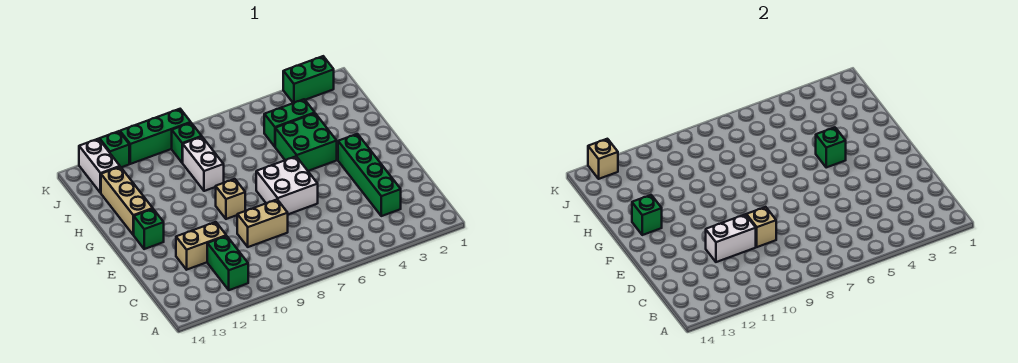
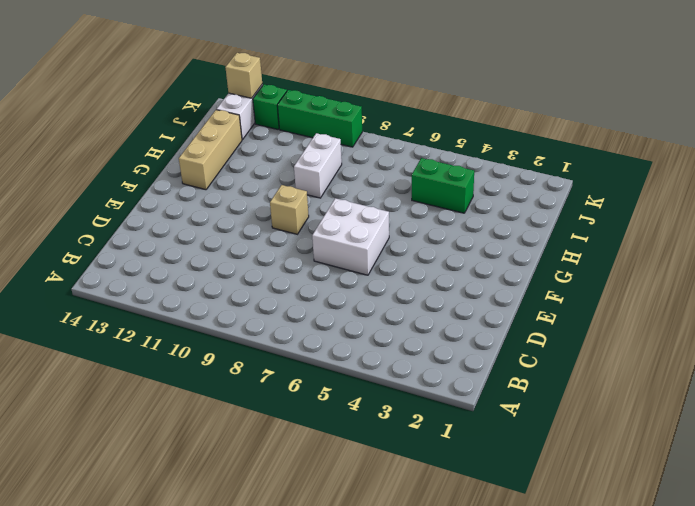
none -> green 1x2 brick [207,236,248,290]
none -> green 1x4 brick [338,134,401,216]
none -> tan 1x2 brick [237,200,288,247]

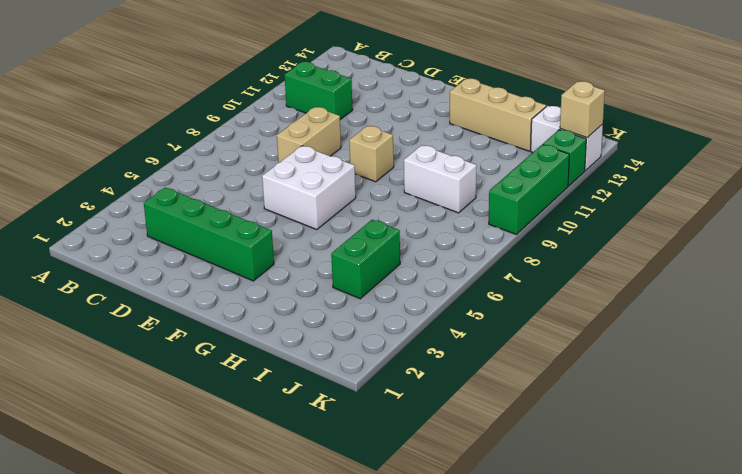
none -> tan 1x2 brick [176,222,226,270]
none -> green 1x1 brick [134,209,164,249]
none -> green 2x2 brick [275,113,337,171]

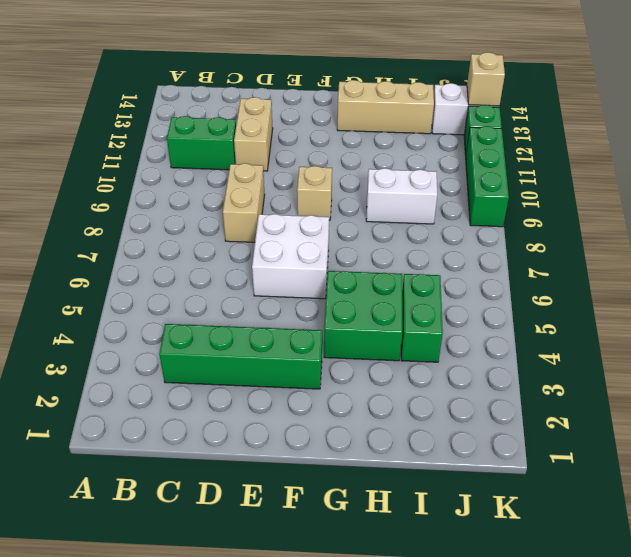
none -> green 1x1 brick [134,209,164,249]
none -> green 1x1 brick [172,123,202,163]
none -> green 1x2 brick [283,56,334,103]

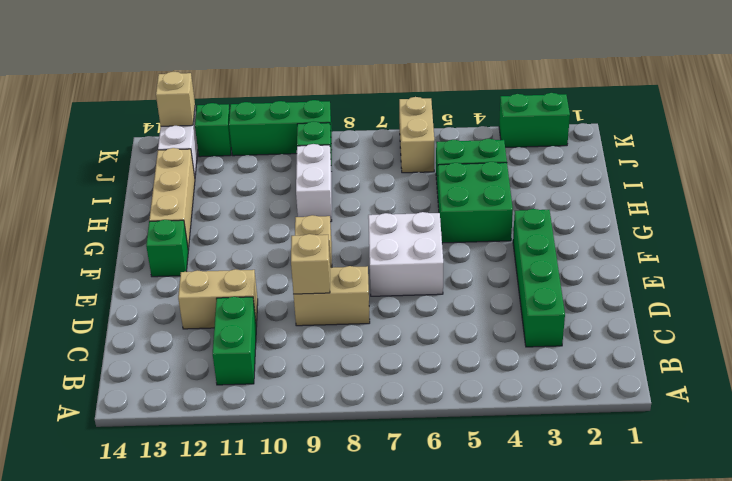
tan 1x2 brick [399,97,434,173] -> none
none -> white 1x2 brick [706,215,756,262]
none -> green 1x1 brick [816,127,846,167]
none -> green 1x1 brick [632,195,662,235]

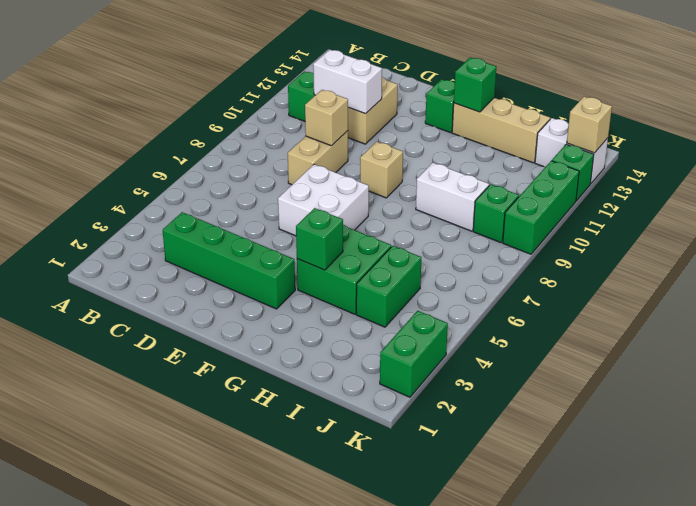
white 1x2 brick [313,50,382,114] -> white 1x2 brick turned to [706,215,756,262]

